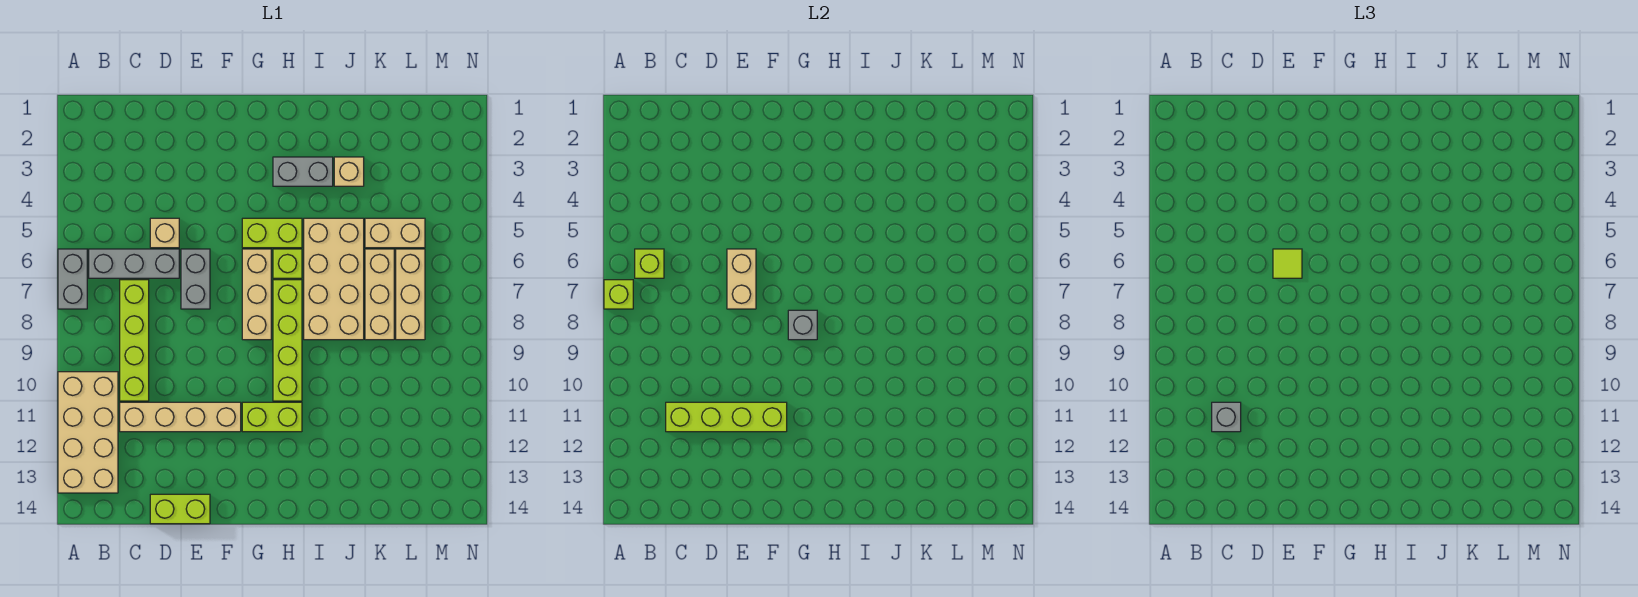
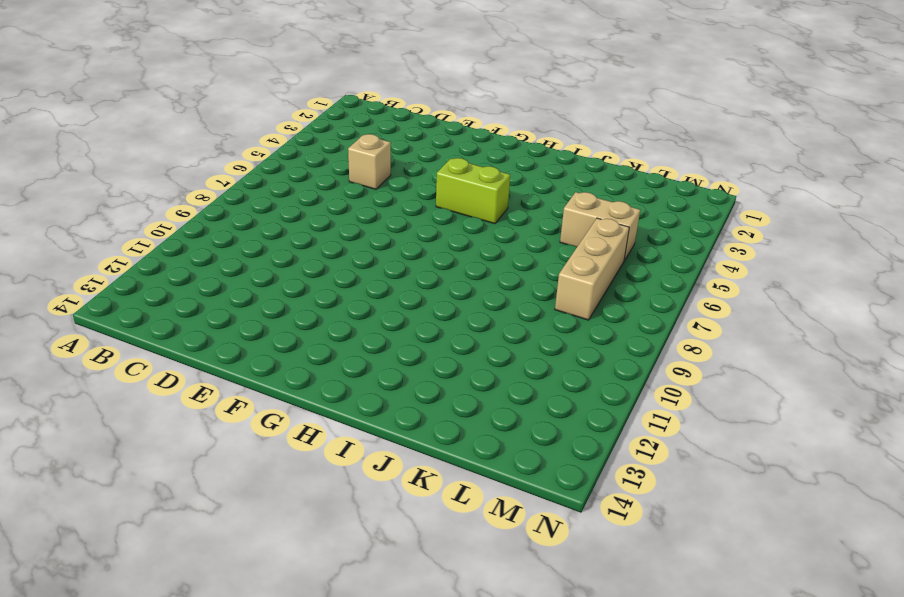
none -> grey 1x2 brick [58,249,87,309]
none -> tan 2x4 brick [58,372,118,493]
none -> grey 1x3 brick [89,249,179,278]

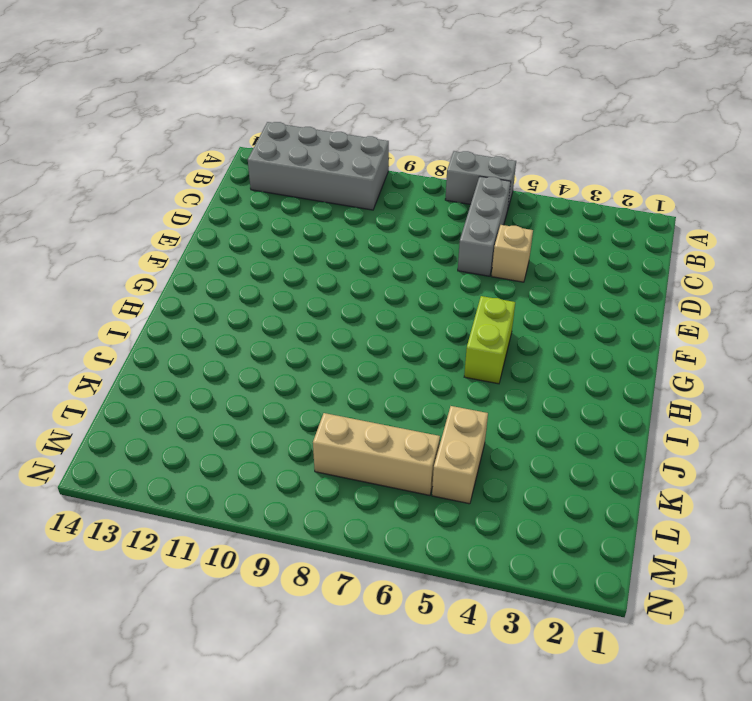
grey 2x4 brick [248,122,389,210] -> tan 2x4 brick [58,372,118,493]
none -> lime 1x4 brick [120,280,149,401]
none -> tan 1x4 brick [120,402,241,432]
none -> lime 1x2 brick [150,494,210,524]

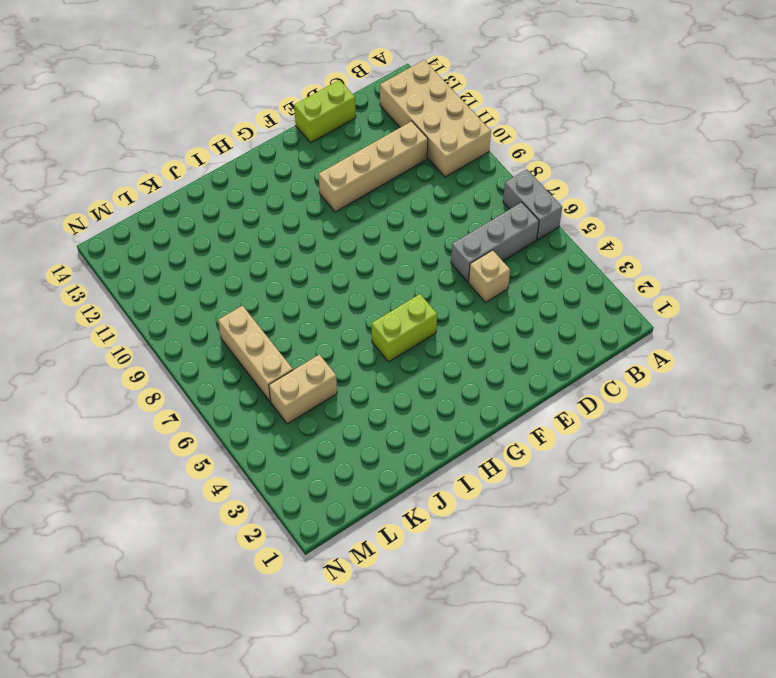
none -> lime 1x4 brick [120,280,149,401]
none -> grey 1x2 brick [181,249,210,309]
none -> tan 1x3 brick [242,249,271,340]

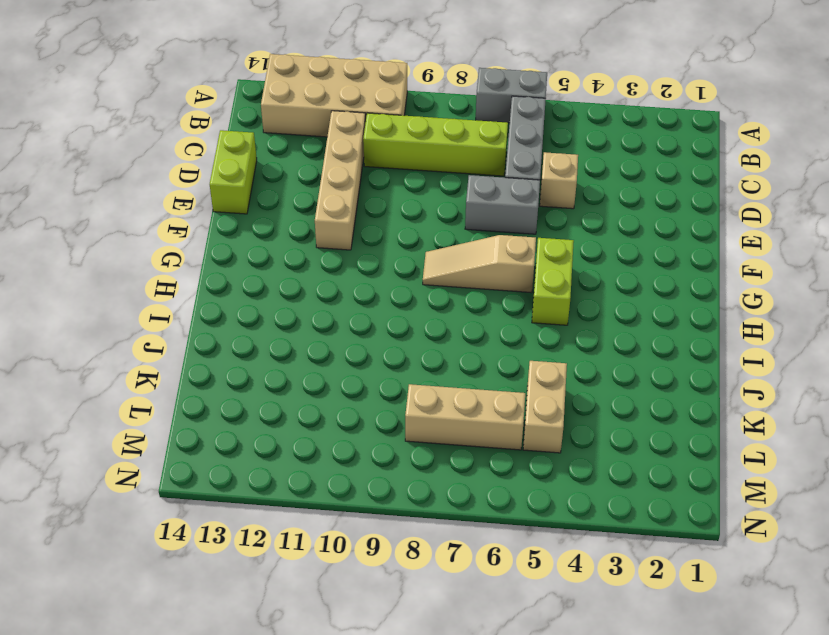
tan 1x3 slope [423,235,536,293] -> tan 1x3 brick [242,249,271,340]
none -> lime 1x2 brick [242,402,302,432]
none -> grey 1x2 brick [273,157,333,186]
none -> lime 1x1 brick [273,249,302,278]

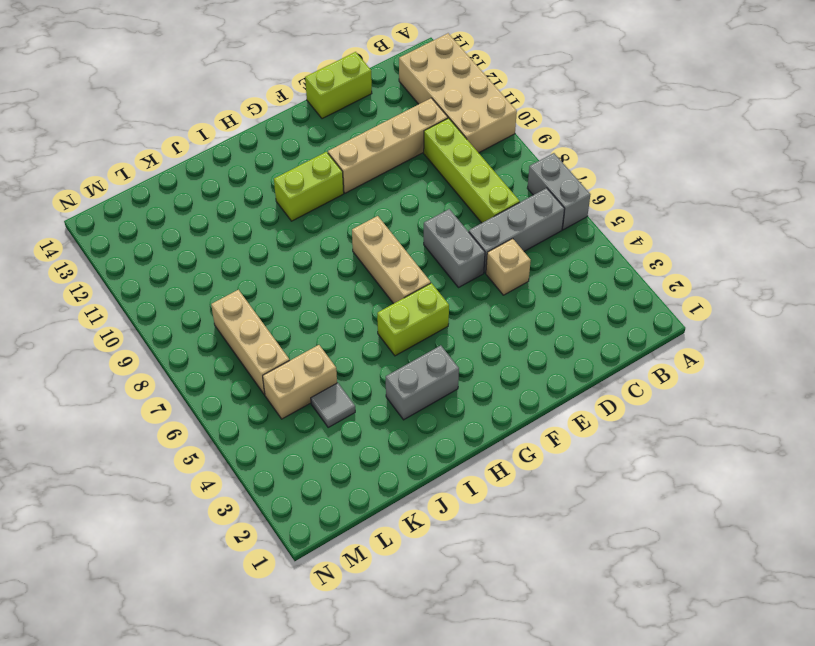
grey 1x1 tile [311,383,355,427] -> none
none -> lime 1x1 brick [273,249,302,278]
none -> lime 1x4 brick [273,280,302,401]
none -> tan 2x4 brick [304,218,364,340]

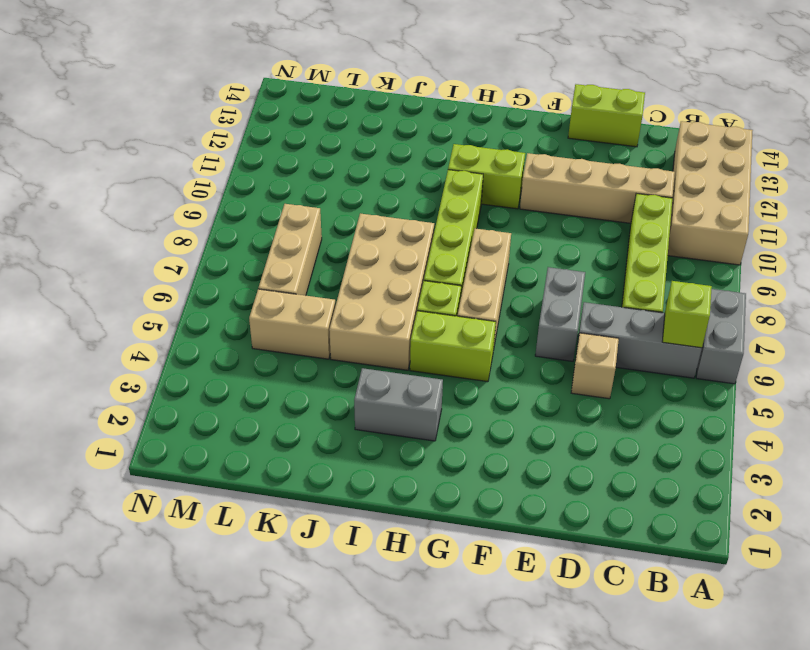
none -> tan 1x1 brick [334,157,364,186]
none -> tan 1x3 brick [365,249,394,340]
none -> lime 1x1 brick [604,280,633,309]

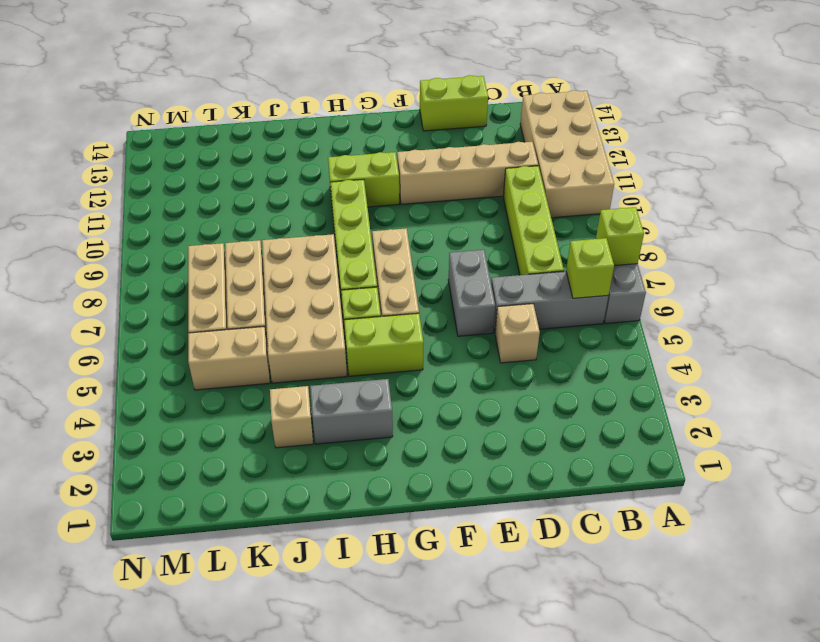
none -> lime 1x4 brick [666,402,787,432]
none -> tan 1x2 brick [727,249,756,309]
none -> grey 1x1 brick [788,310,817,340]

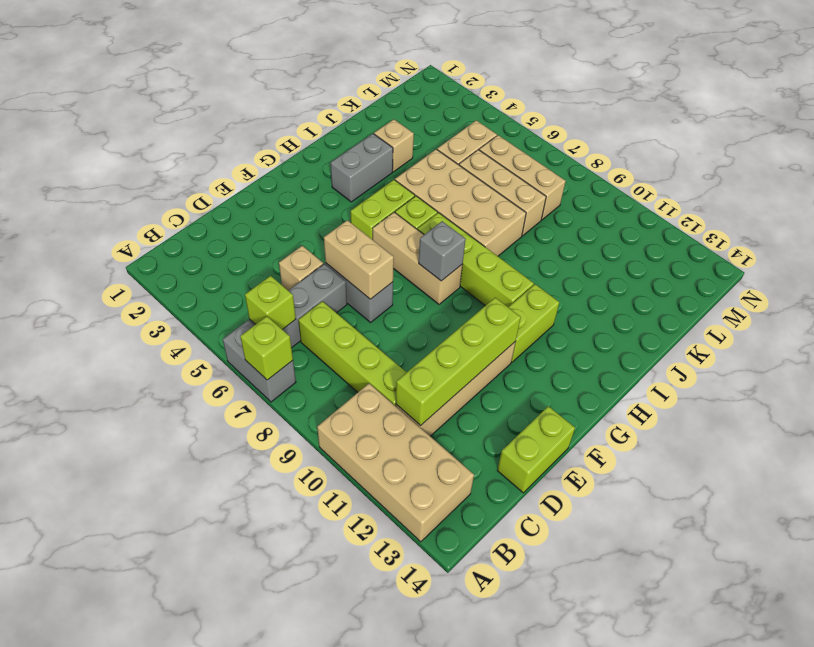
none -> grey 1x1 brick [1212,402,1241,432]
none -> lime 1x1 tile [1273,249,1302,278]

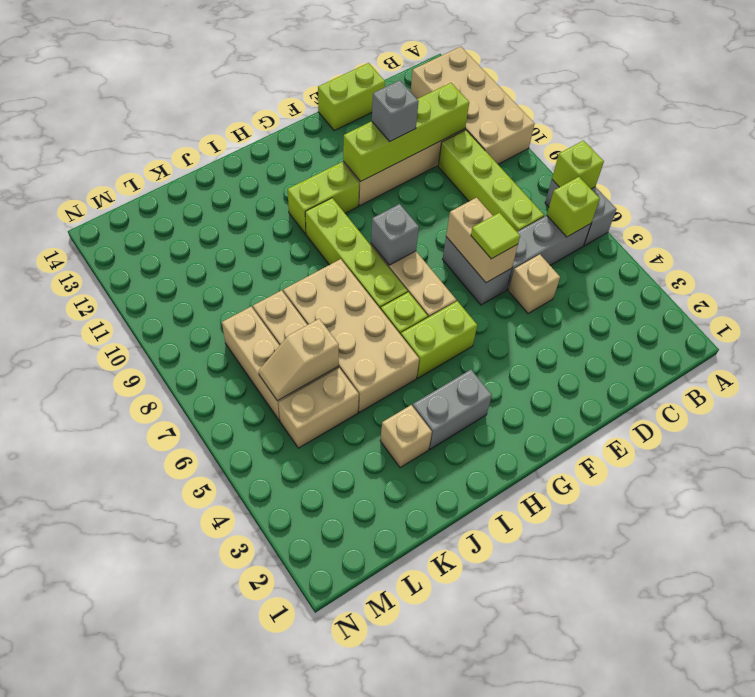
grey 1x1 brick [372,80,419,141] -> grey 1x1 brick moved to [1212,402,1241,432]
tan 1x2 slope [259,319,339,401] -> none

